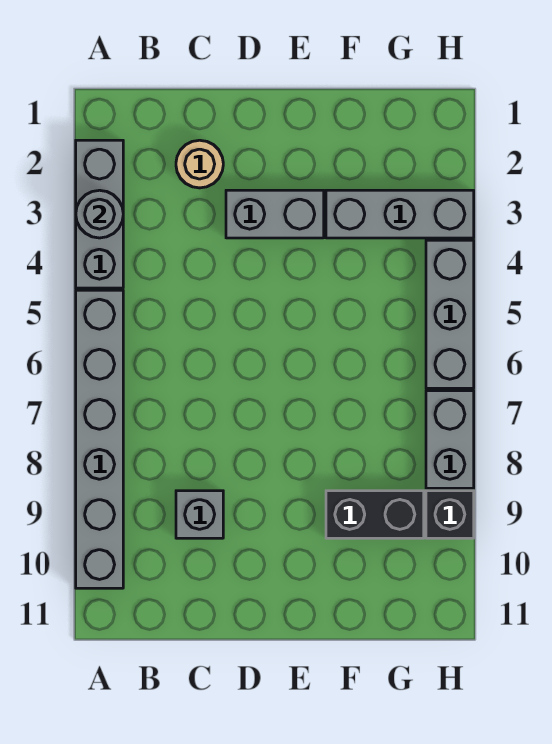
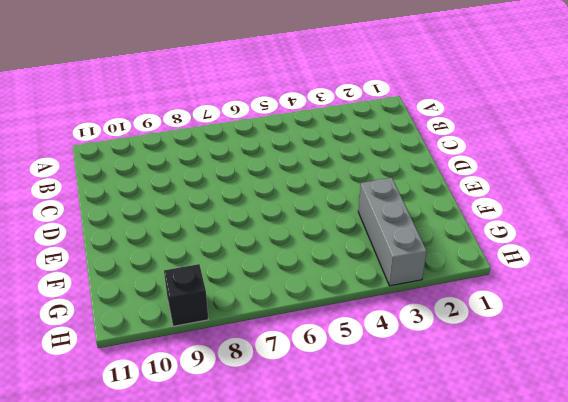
none -> grey 1x3 brick [76,140,123,288]
none -> grey 1x6 brick [76,290,123,588]

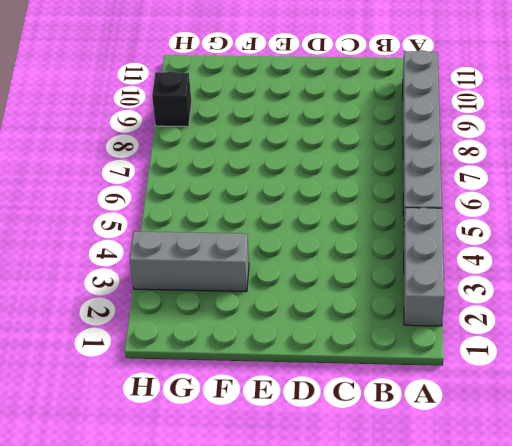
none -> tan 1x1 round brick [176,140,223,188]
none -> grey 1x1 brick [176,491,223,538]

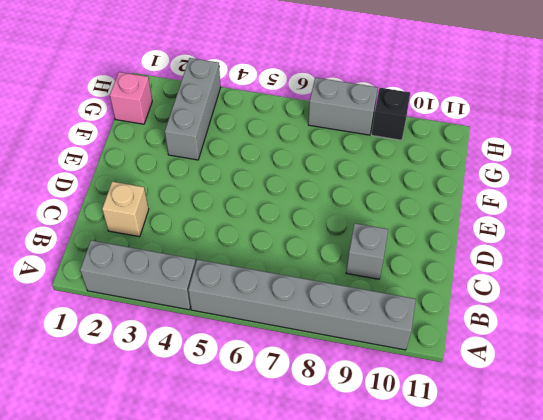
tan 1x1 brick [102,182,149,237] -> tan 1x1 round brick [176,140,223,188]
pink 1x1 brick [110,72,152,124] -> none
none -> grey 1x2 brick [226,190,324,238]
none -> black 1x2 brick [326,491,424,538]

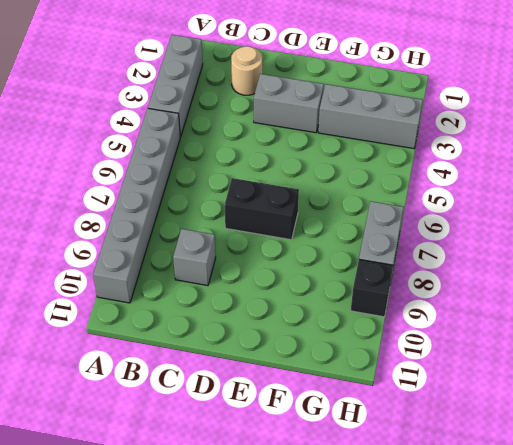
black 1x2 brick [225,178,299,240] -> black 1x2 brick moved to [326,491,424,538]
none -> grey 1x3 brick [426,240,474,388]
none -> grey 1x1 round brick [76,190,123,238]

